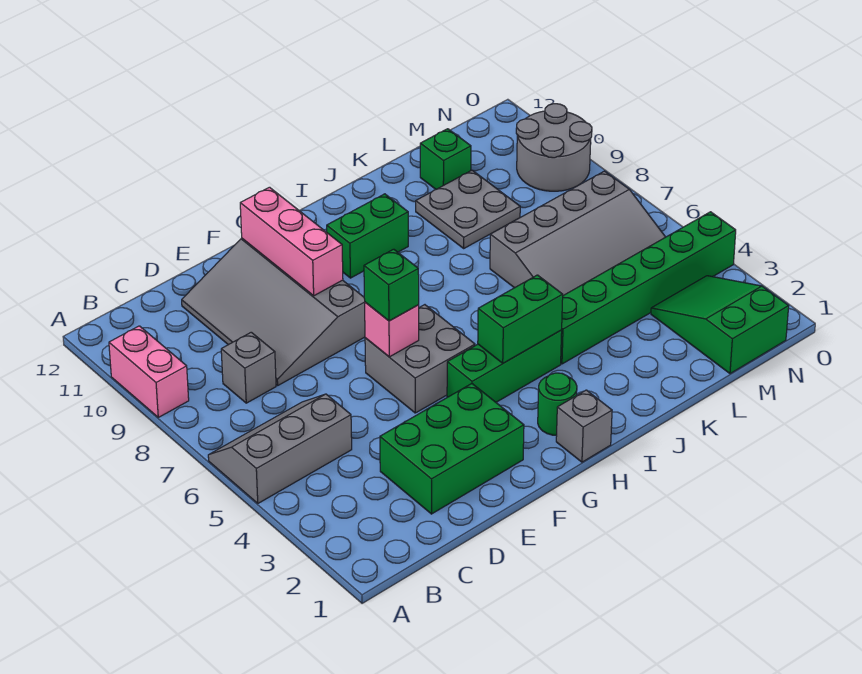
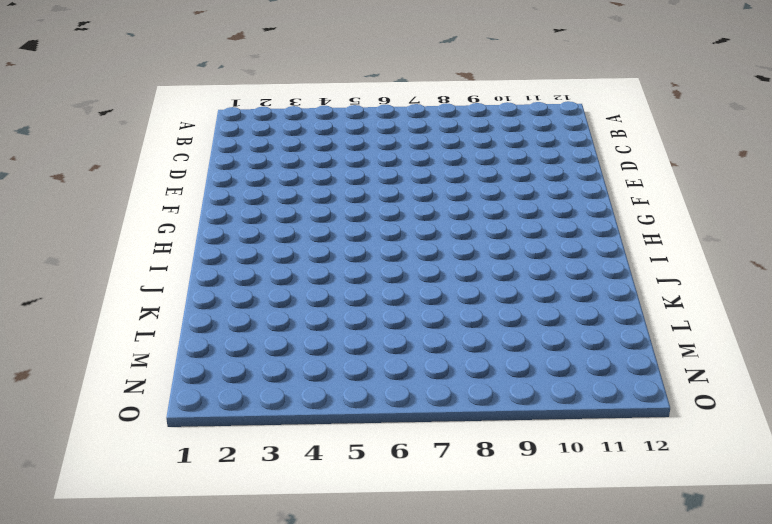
none -> grey 2x3 slope [208,394,352,503]
none -> pink 1x2 brick [109,326,189,417]
none -> grey 1x1 brick [221,332,276,403]

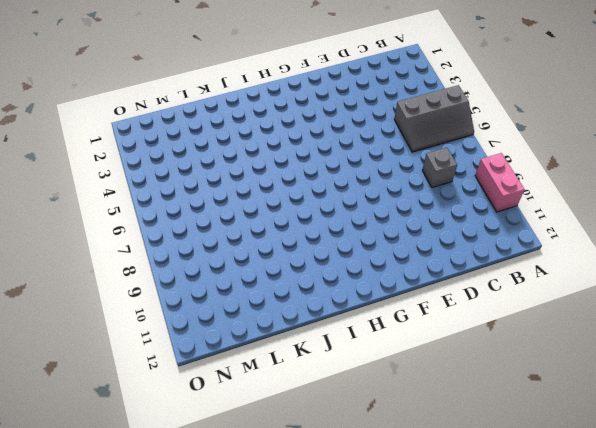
none -> green 2x3 brick [380,384,524,514]
none -> grey 3x4 slope [182,238,365,386]
none -> grey 2x2 brick [365,305,475,413]

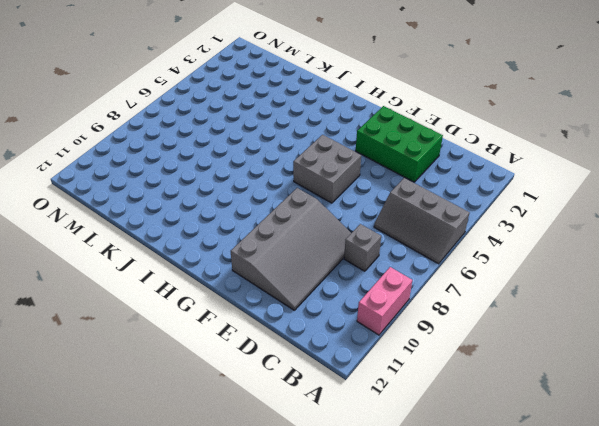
none -> green 1x3 brick [447,330,562,402]
none -> grey 1x1 brick [556,390,612,462]
none -> green 1x1 round brick [538,373,577,435]

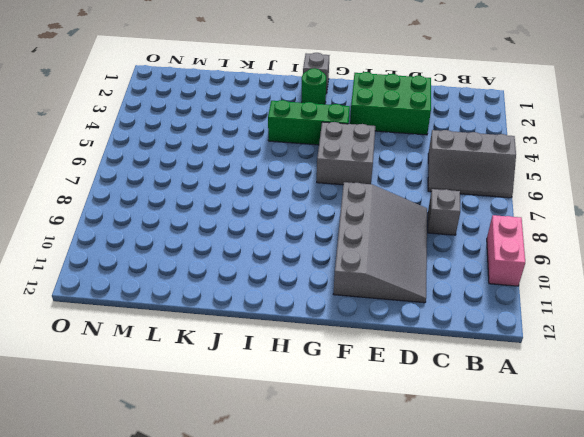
none -> green 1x2 brick [327,194,408,278]
none -> green 1x6 brick [561,212,736,364]
none -> grey 3x4 slope [490,171,665,295]

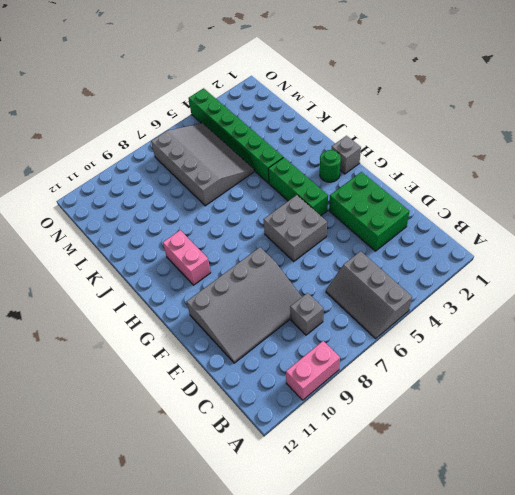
pink 1x2 brick [163,230,211,285] -> green 1x2 brick [327,194,408,278]
none -> grey 2x2 plate [416,170,520,248]
none -> green 1x1 brick [420,129,471,189]
none -> green 2x3 slope [651,276,789,374]

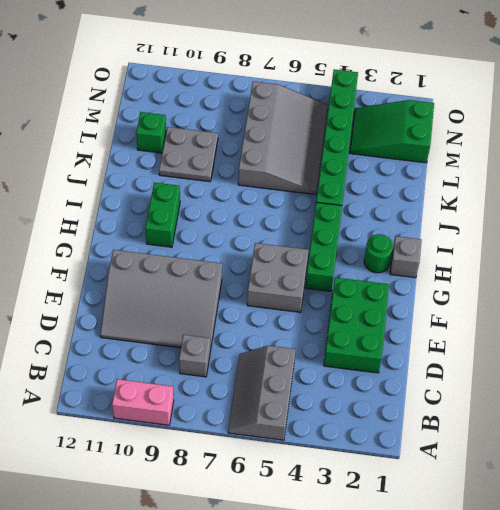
none -> grey 2x2 round brick [516,104,592,191]
none -> pink 1x1 brick [365,302,419,357]
none -> pink 1x3 brick [240,187,343,296]

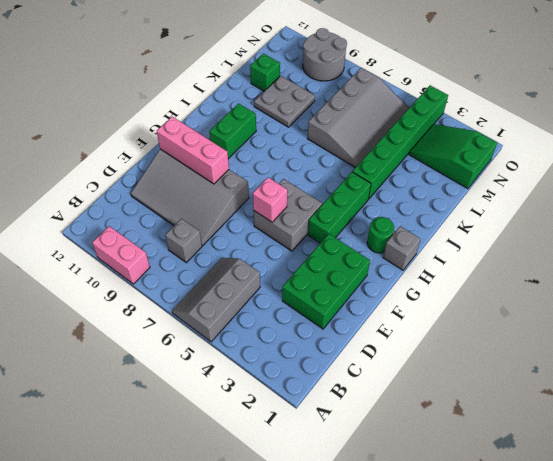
none -> green 1x2 brick [478,275,563,363]
none -> green 1x1 brick [364,249,419,321]

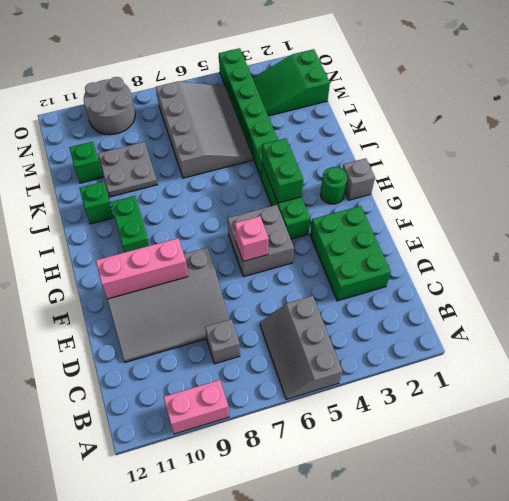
green 1x1 brick [80,181,114,224] -> green 1x1 brick moved to [364,249,419,321]

